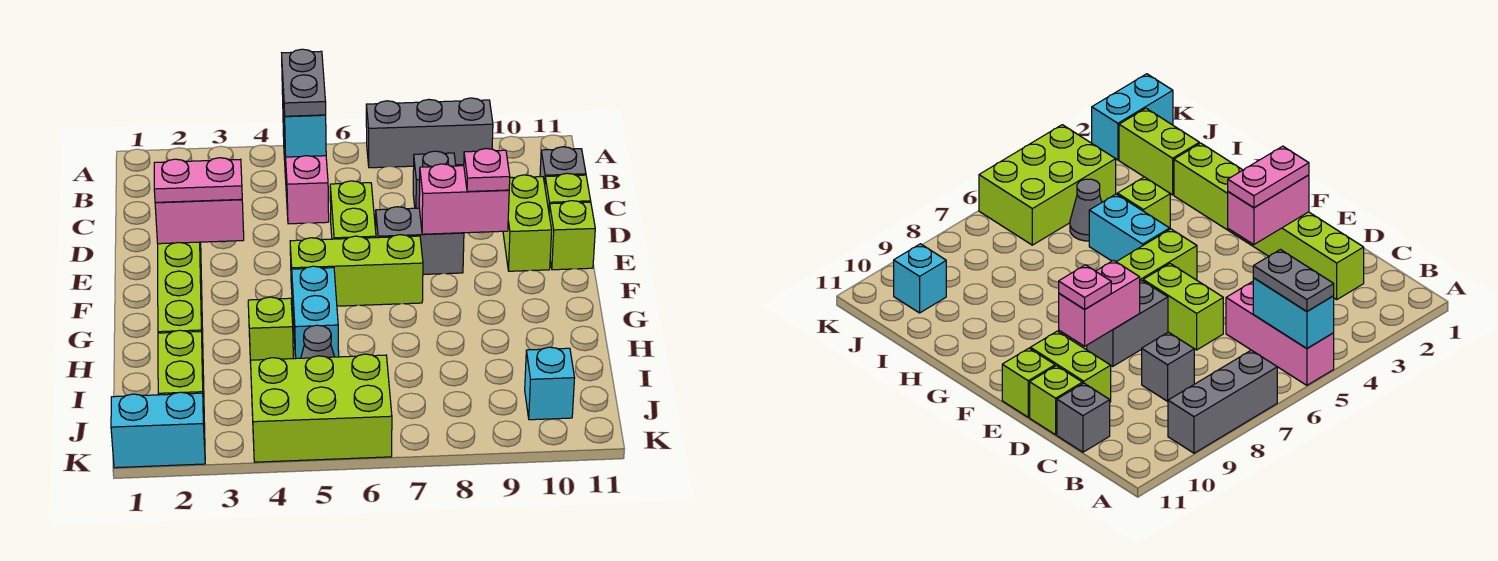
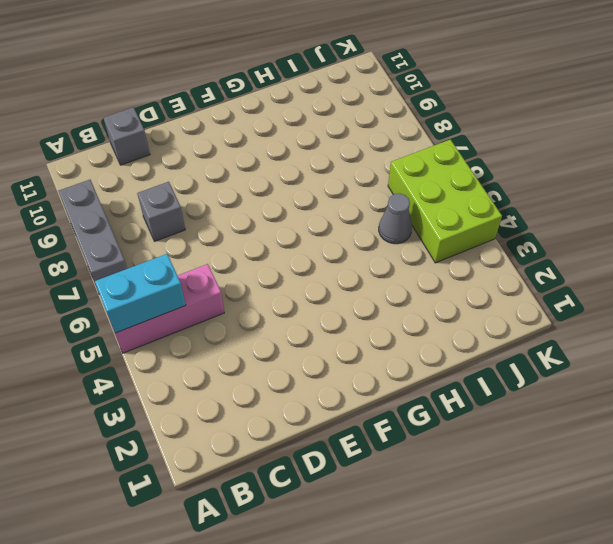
none -> lime 1x6 brick [158,242,203,352]
none -> lime 1x2 brick [330,181,376,239]
none -> lime 1x2 brick [503,175,552,271]

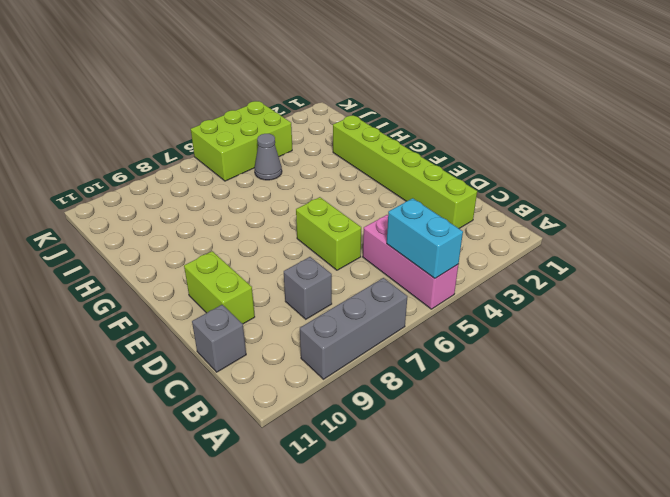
none -> lime 1x1 brick [545,173,591,210]
none -> grey 1x2 brick [376,207,464,274]
none -> lime 1x1 brick [549,201,595,270]

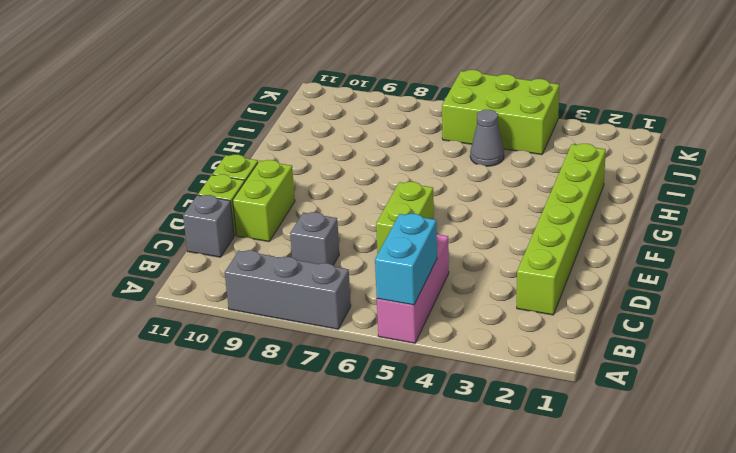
none -> grey 1x2 brick [376,207,464,274]
none -> lime 1x3 brick [290,235,423,307]
none -> cyan 1x2 brick [292,266,339,358]

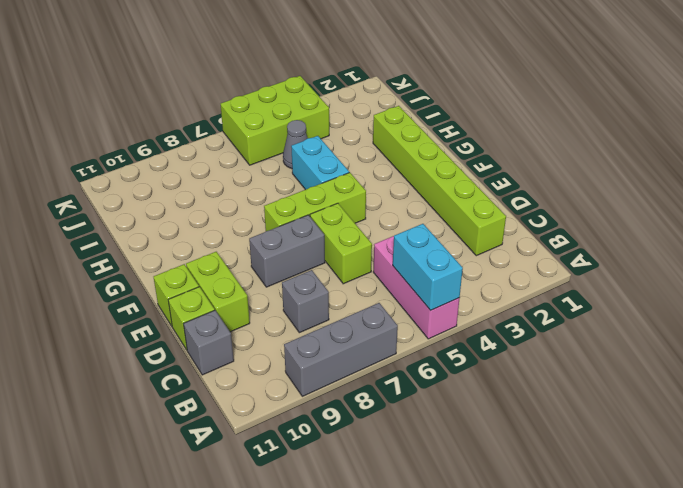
none -> lime 1x1 brick [248,297,293,363]
none -> lime 1x2 brick [158,330,205,428]
none -> cyan 1x1 brick [525,347,575,420]

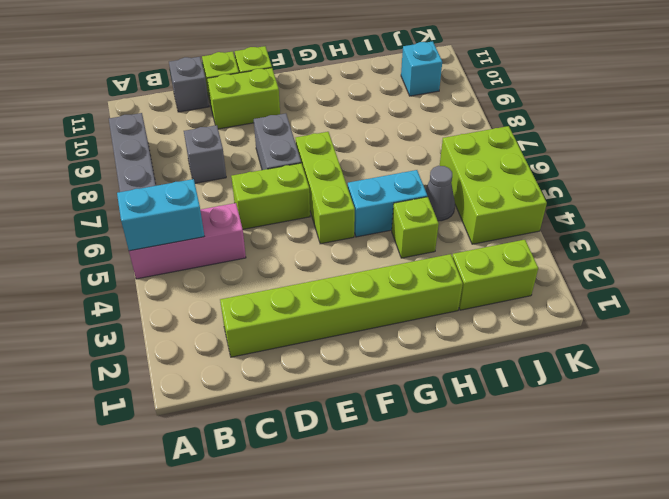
none -> cyan 1x2 brick [111,392,205,468]
none -> pink 1x2 brick [155,199,244,244]
none -> pink 1x2 brick [419,164,509,234]

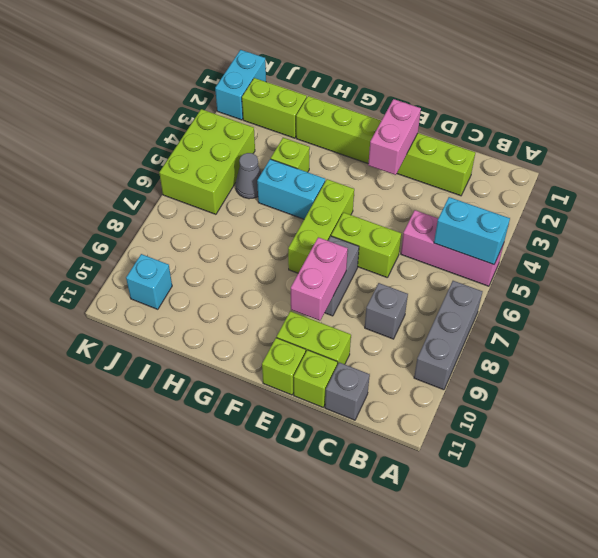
none -> grey 1x2 plate [282,49,326,116]
none -> pink 1x2 plate [154,158,242,202]
none -> pink 1x1 plate [464,149,510,192]

